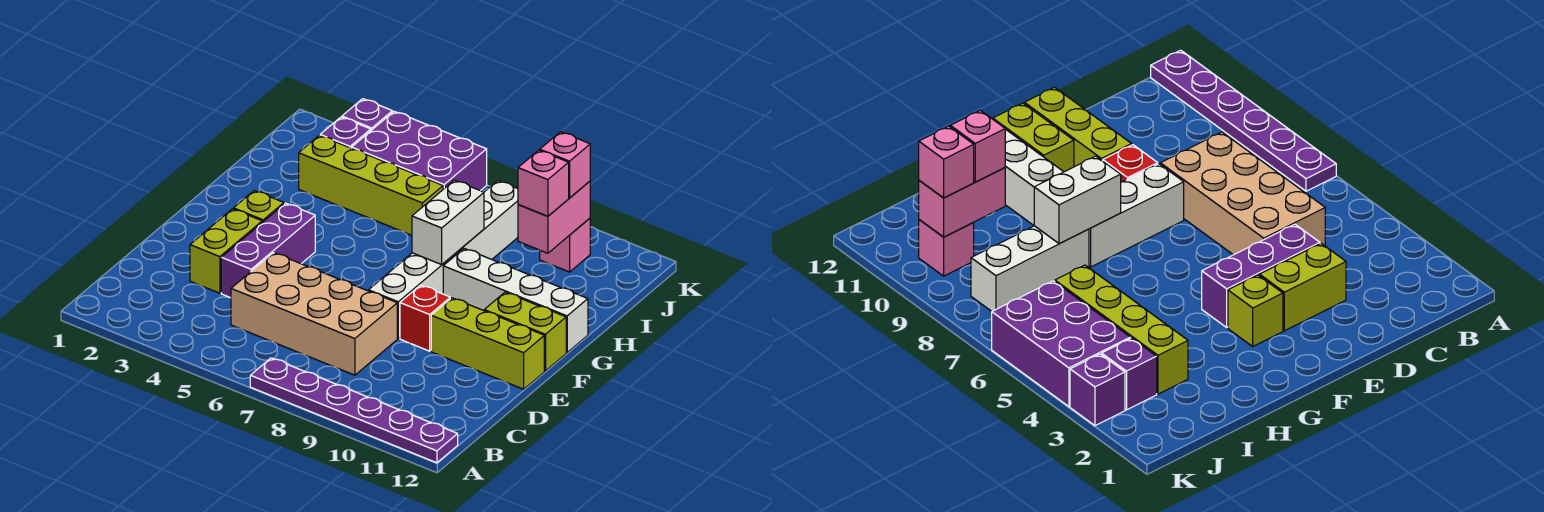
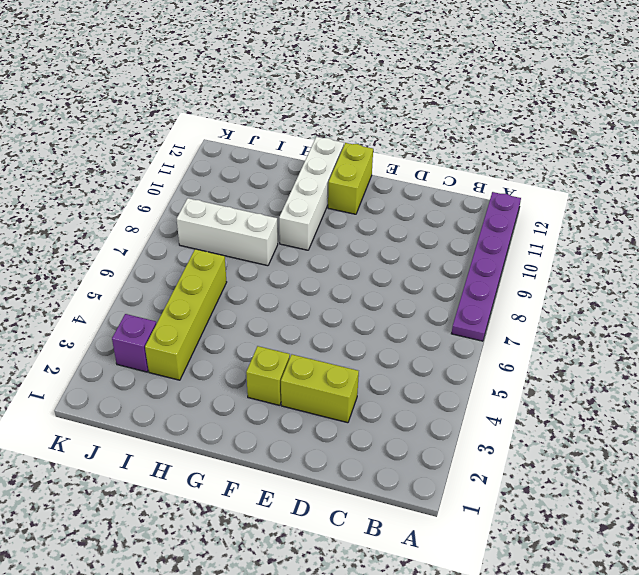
none -> tan 2x4 brick [231,253,397,375]
none -> purple 1x3 brick [221,203,315,298]
none -> white 1x3 brick [369,248,462,338]

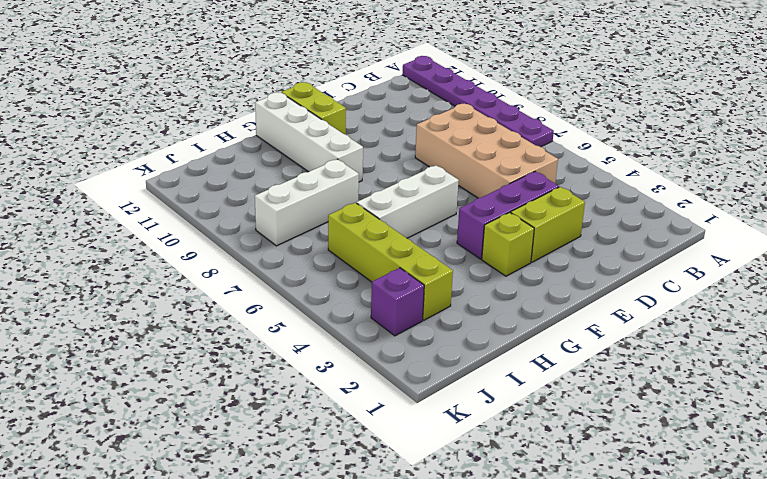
white 1x3 brick [357,165,459,238] -> white 1x3 brick moved to [369,248,462,338]
none -> red 1x1 brick [400,285,450,351]
none -> lime 1x3 brick [431,298,544,389]
none -> purple 2x3 brick [352,111,487,191]

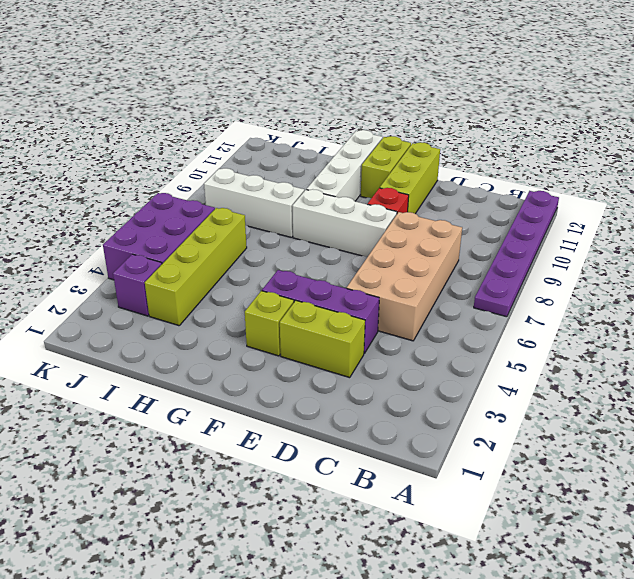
none -> pink 1x1 brick [540,218,590,272]
none -> purple 1x1 brick [342,99,392,130]
none -> white 1x2 brick [412,180,484,265]

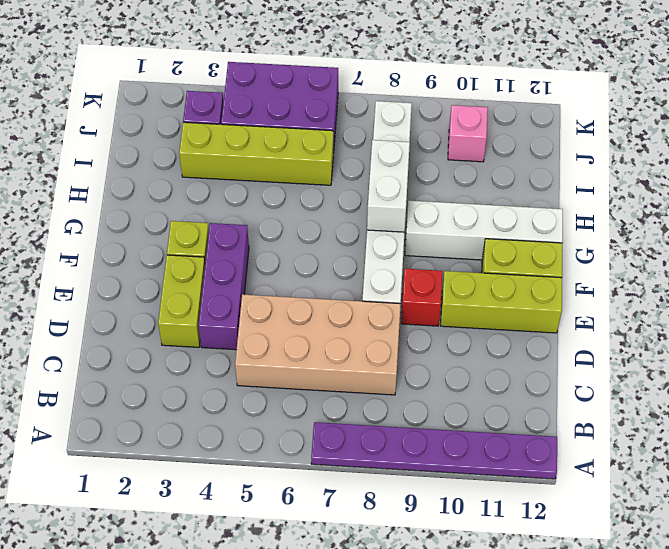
none -> purple 1x1 brick [342,99,392,130]
none -> pink 1x2 brick [518,181,590,253]
none -> pink 1x1 brick [518,150,569,216]

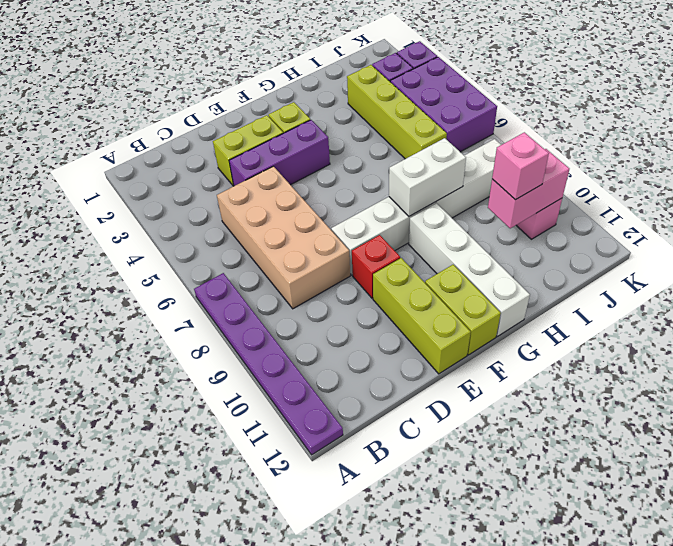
none -> pink 1x1 brick [540,132,590,198]

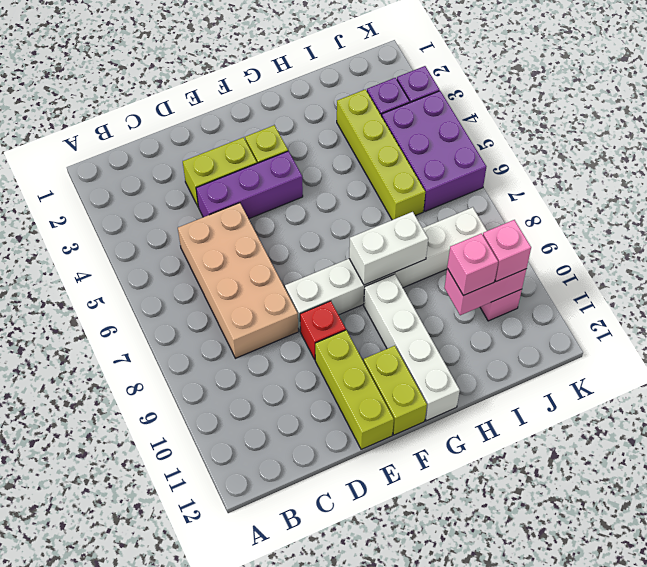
none -> purple 1x6 plate [250,358,458,463]

